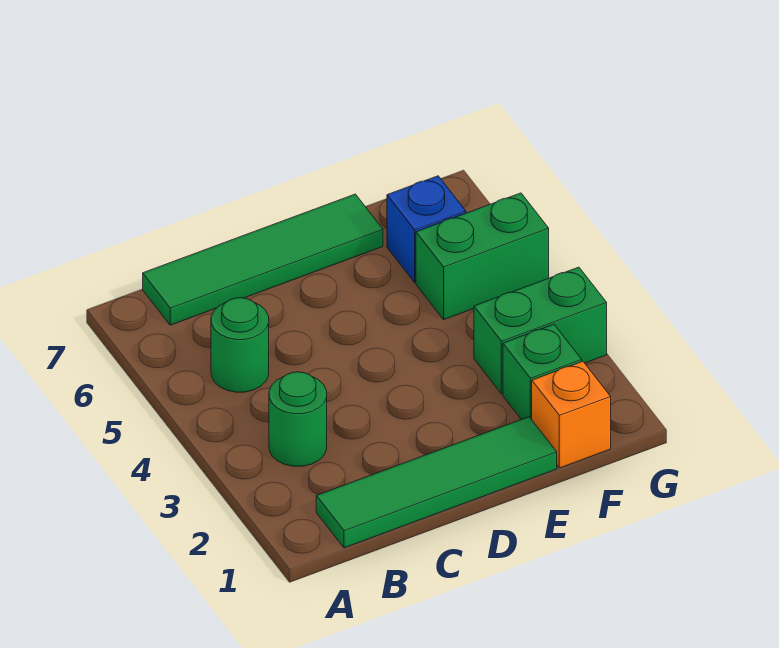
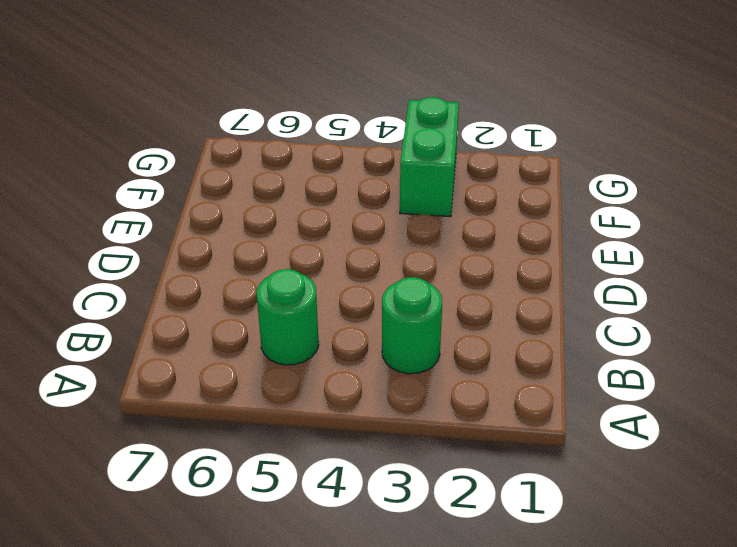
none -> green 1x4 tile [316,417,557,548]
none -> green 1x4 tile [143,194,383,325]

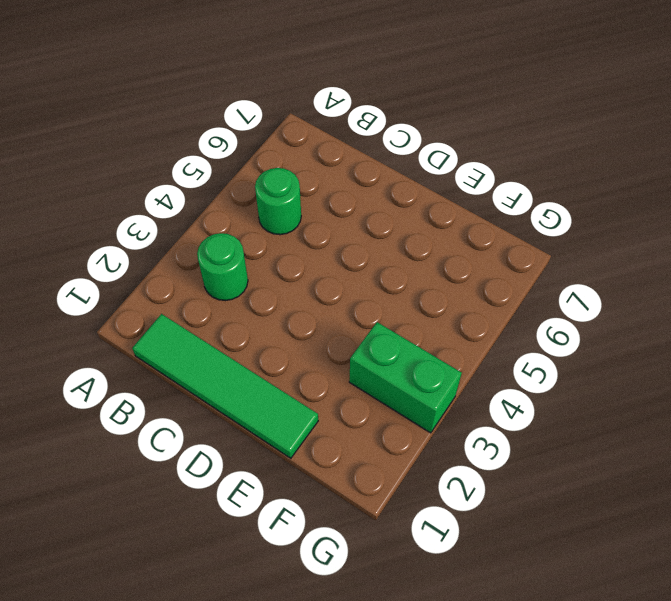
none -> green 1x4 tile [143,194,383,325]
none -> orange 1x1 brick [532,361,611,468]

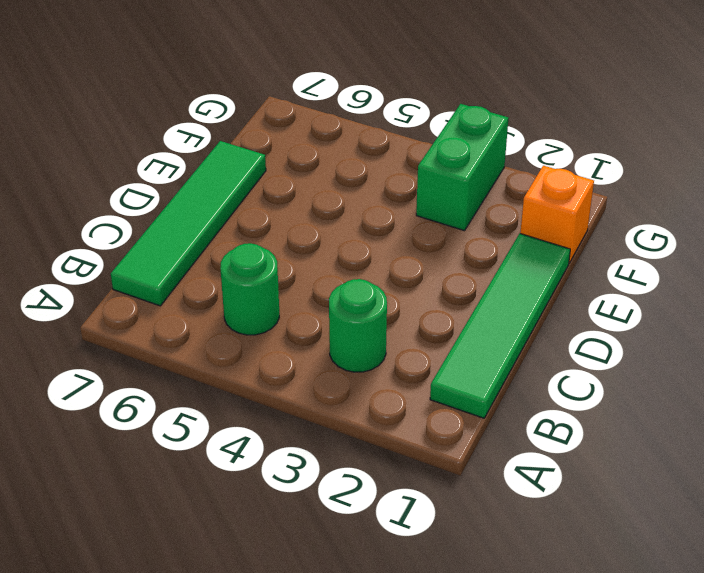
none -> green 1x1 brick [503,324,582,419]
none -> green 1x2 brick [416,193,549,319]

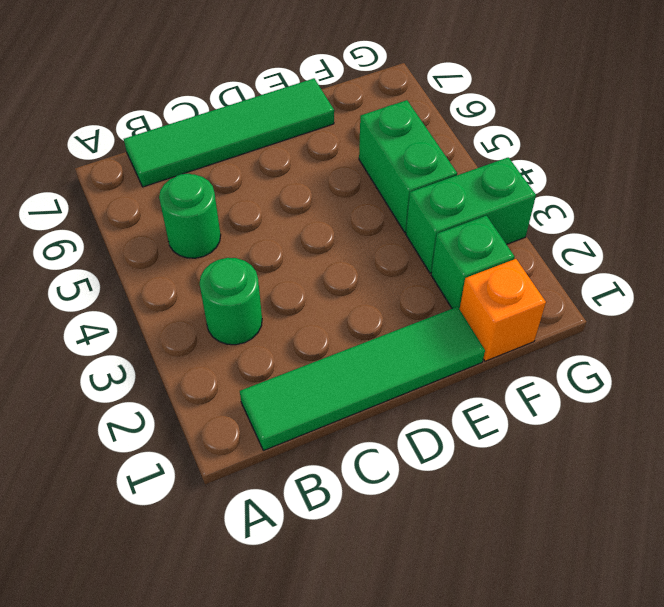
green 1x2 brick [359,100,457,232] -> green 1x2 brick turned to [416,193,549,319]
none -> blue 1x1 brick [387,176,466,282]

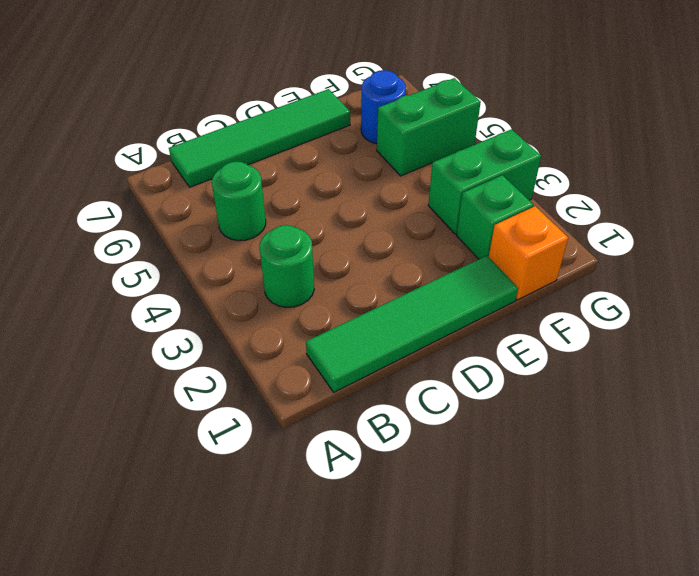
blue 1x1 round brick [361,70,406,144] -> blue 1x1 brick [387,176,466,282]

